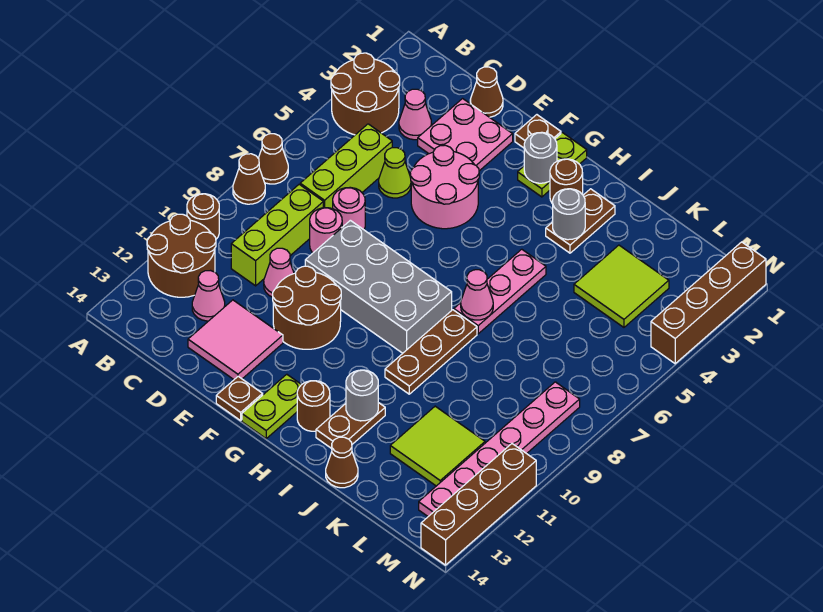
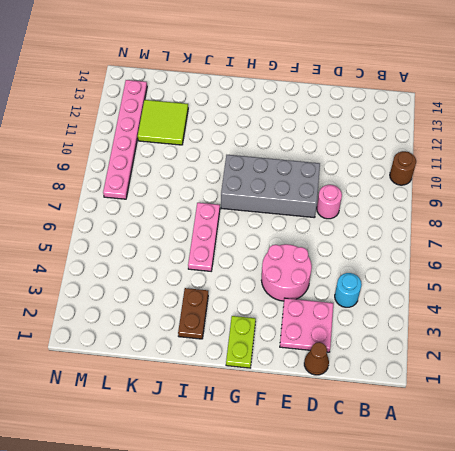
cyan 1x1 round brick [335,273,362,307] -> none
none -> brown 2x2 round brick [331,53,400,135]
none -> brown 1x1 cone [258,134,288,184]
none -> brown 1x1 cone [233,154,265,204]
none -> brown 2x2 round brick [147,214,216,297]

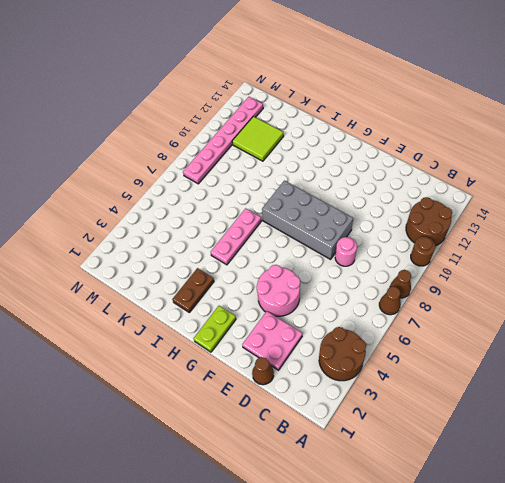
none -> pink 1x1 cone [399,89,432,140]
none -> lime 1x3 brick [300,124,392,209]
none -> lime 1x3 brick [231,184,323,286]
none -> pink 1x1 cone [192,271,225,321]

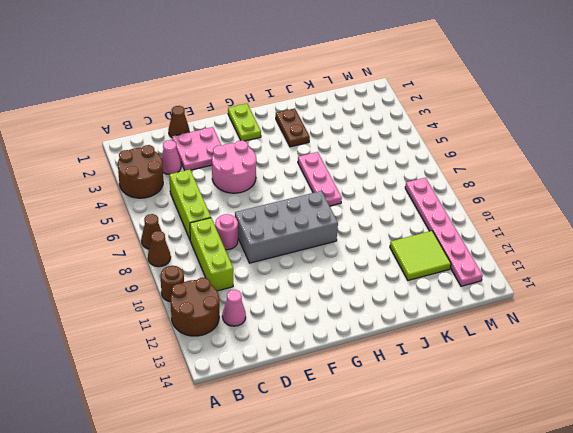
none -> lime 1x1 cone [379,148,411,198]
none -> pink 1x1 round brick [333,187,365,230]
none -> pink 1x1 cone [264,248,294,297]
none -> pink 2x2 tile [188,300,283,379]

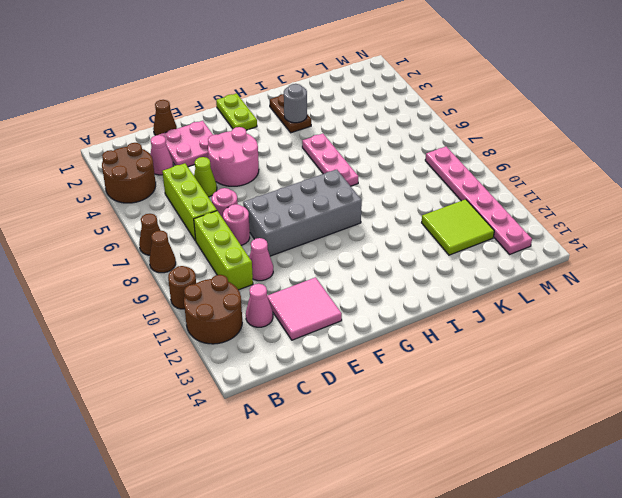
none -> brown 2x2 round brick [273,266,341,349]
none -> brown 1x1 plate [515,115,561,148]
none -> brown 1x1 plate [216,376,263,421]
none -> lime 1x2 plate [242,374,301,439]

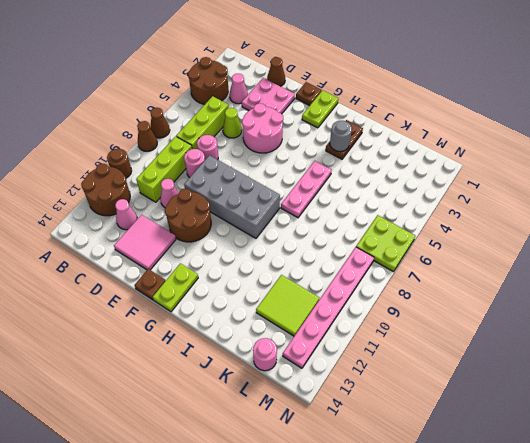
pink 1x1 round brick [253,338,277,371] -> none
lime 2x2 plate [356,215,415,272] -> none
none -> brown 1x1 round brick [550,159,583,204]
none -> brown 1x1 round brick [297,381,330,431]
none -> brown 1x3 plate [385,310,477,394]
none -> brown 1x2 plate [316,403,385,449]

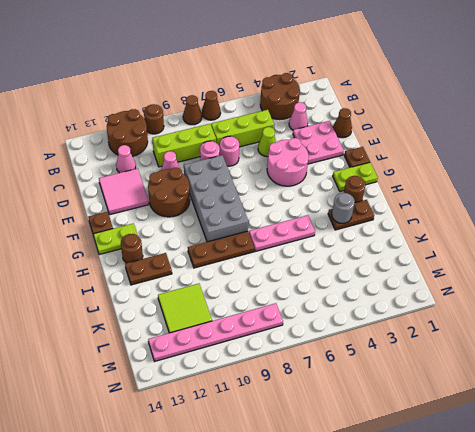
none -> brown 1x1 cone [326,437,358,488]
none -> lime 2x2 tile [574,245,669,327]
none -> brown 1x4 brick [651,242,766,364]
none -> brown 1x4 brick [421,444,536,565]

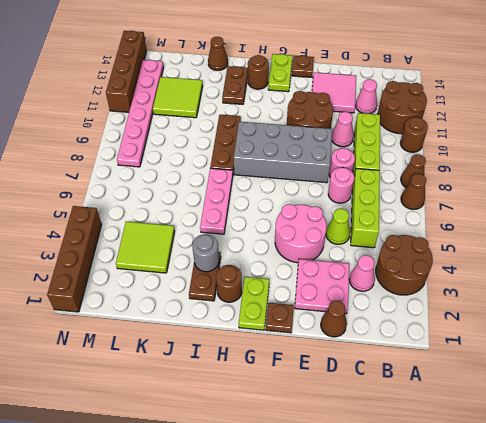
none -> grey 1x1 round brick [524,132,557,183]
none -> pink 1x1 cone [461,270,493,320]
none -> grey 1x1 round brick [346,370,378,421]

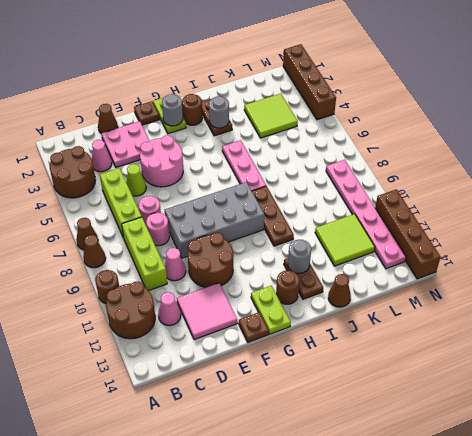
none -> pink 1x1 cone [461,270,493,320]

